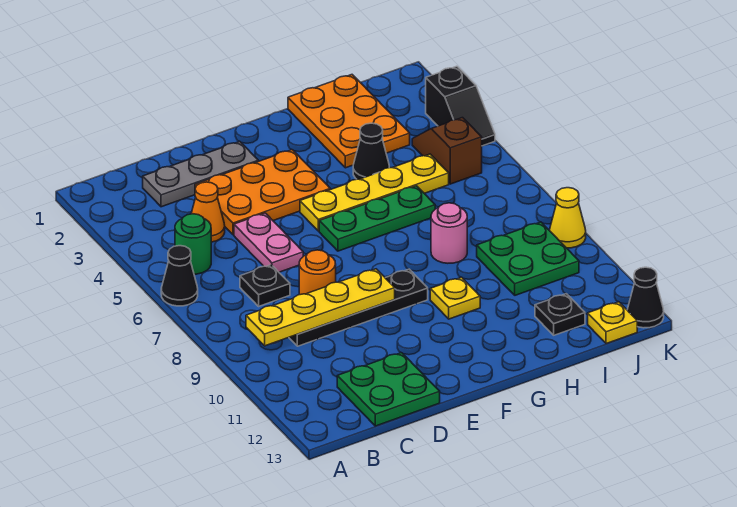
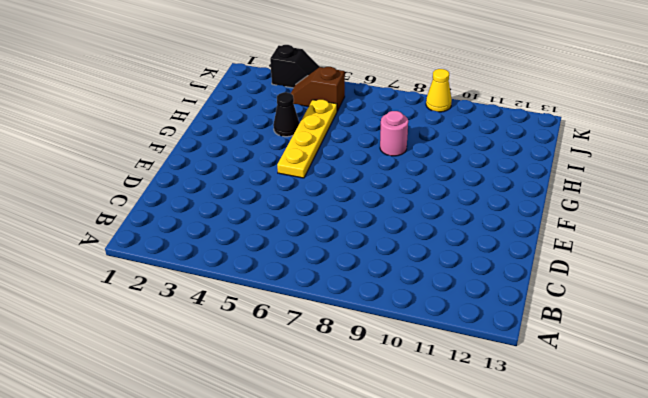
none -> black 1x1 cone [161,246,198,306]
none -> green 1x1 round brick [175,214,211,274]
none -> grey 1x3 plate [143,141,258,207]

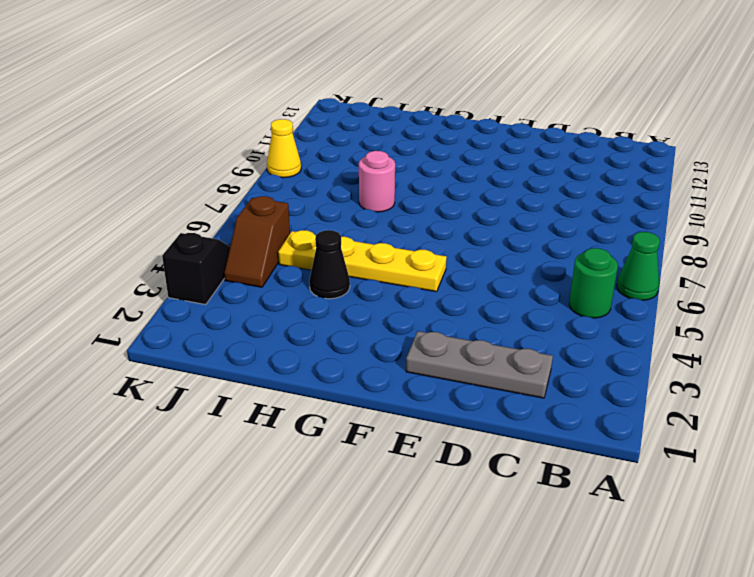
green 1x1 cone [617,232,660,300] -> black 1x1 cone [161,246,198,306]
none -> orange 1x1 cone [191,182,225,242]
none -> black 1x1 plate [240,265,290,306]
none -> black 1x4 plate [289,269,428,346]

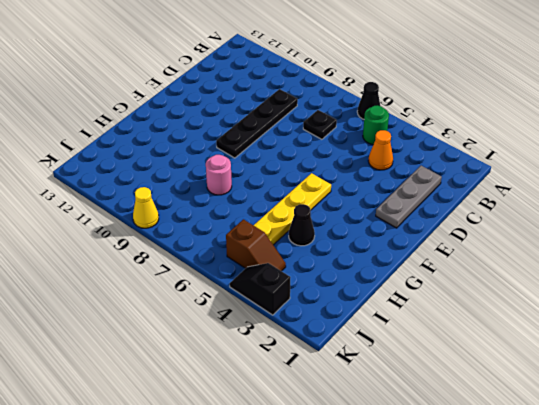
none -> green 2x2 plate [337,353,440,426]
none -> orange 2x3 plate [195,150,330,235]
none -> pink 1x2 plate [234,213,303,272]

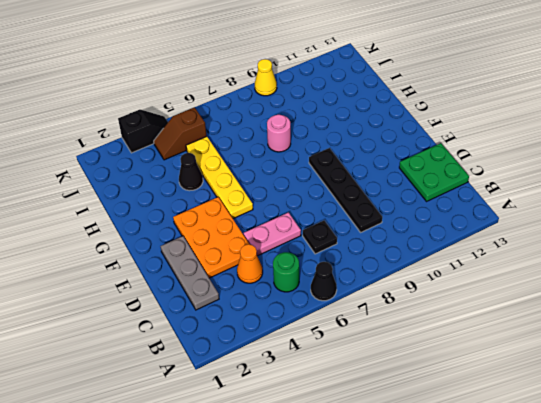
none -> orange 1x1 round brick [299,250,336,295]
none -> green 1x3 plate [319,186,435,251]
none -> yellow 1x1 plate [430,277,480,319]

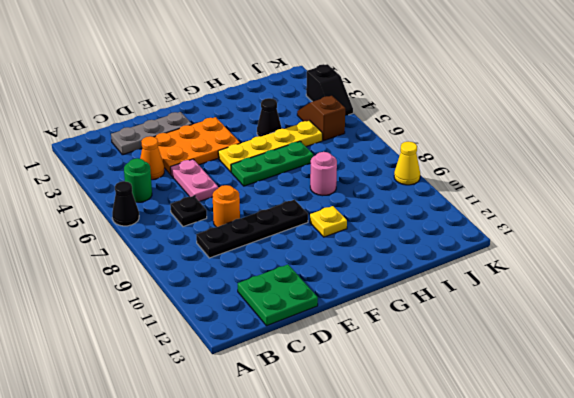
none -> orange 2x3 plate [288,75,410,168]
none -> green 2x2 plate [477,222,579,295]
none -> black 1x1 plate [535,294,585,335]

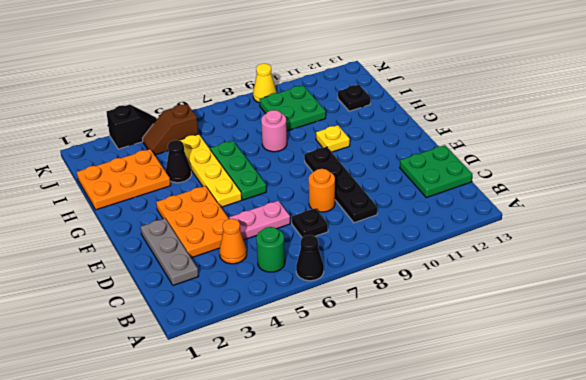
none -> yellow 1x1 plate [588,302,637,344]
none -> black 1x1 cone [627,267,664,328]
none -> yellow 1x4 plate [246,269,395,346]

